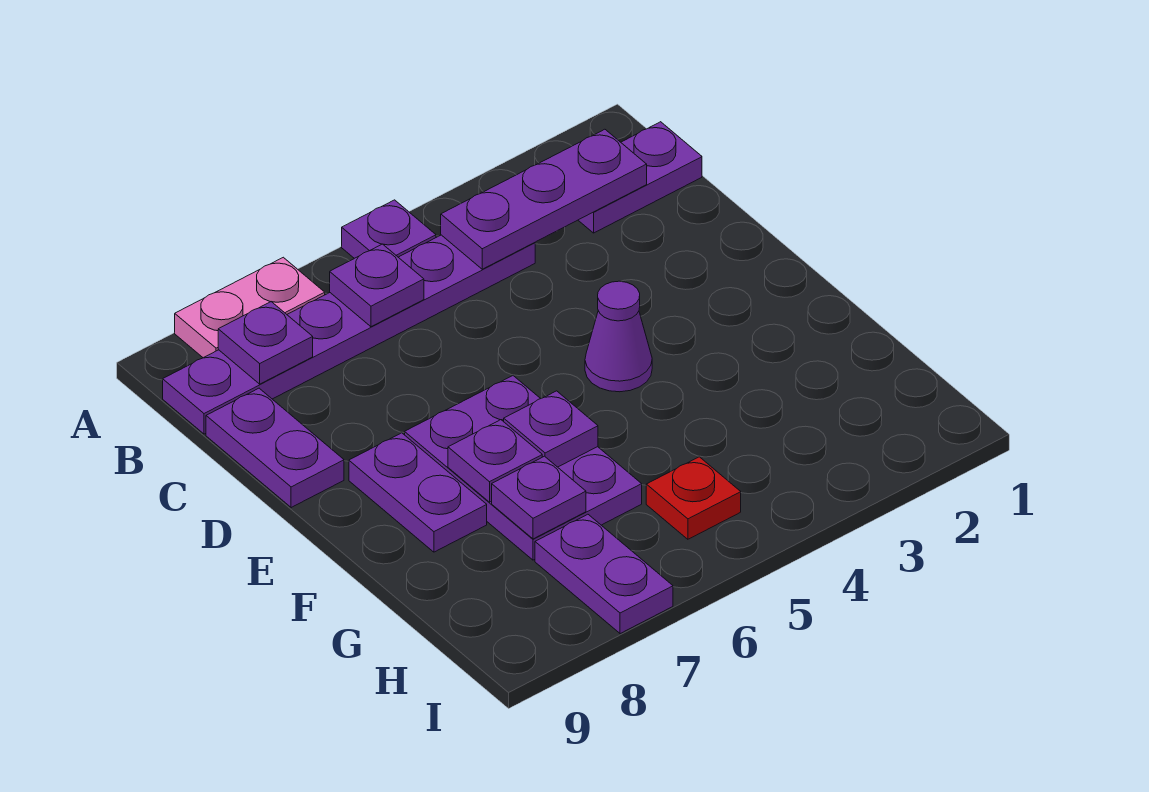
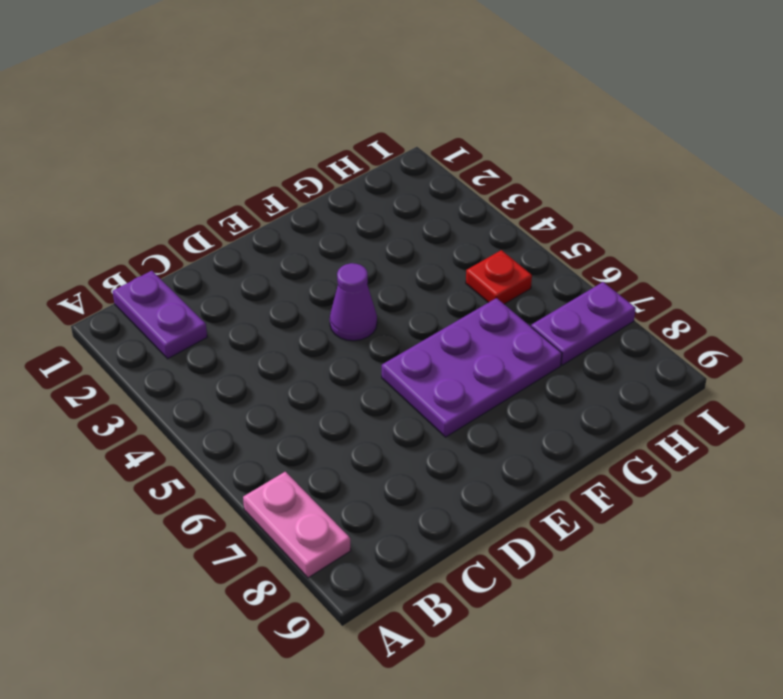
none -> purple 1x1 plate [342,200,436,258]
none -> purple 1x6 plate [163,235,535,434]
none -> purple 1x2 plate [206,388,344,508]

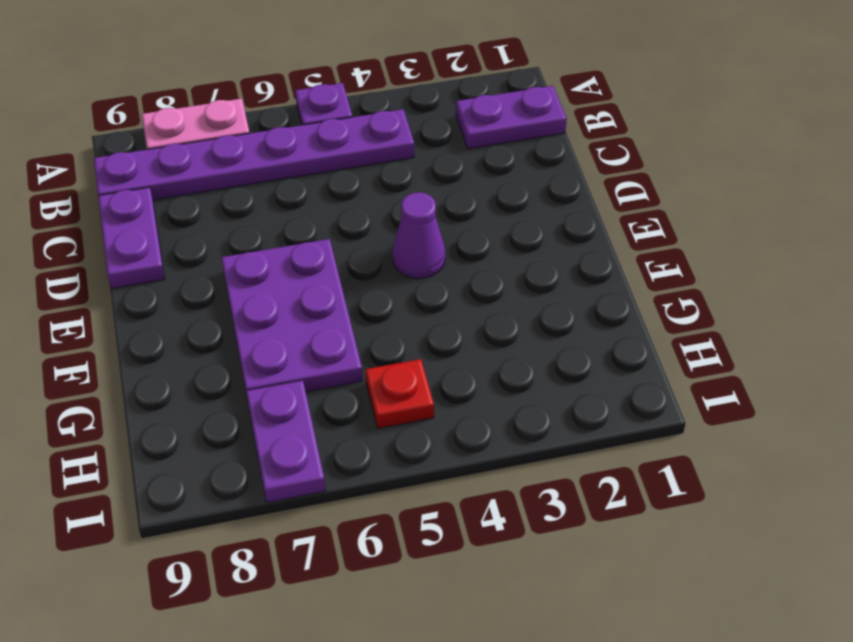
none -> purple 1x2 plate [349,433,487,552]
none -> purple 1x3 plate [441,129,647,269]
none -> purple 1x1 plate [330,244,424,327]

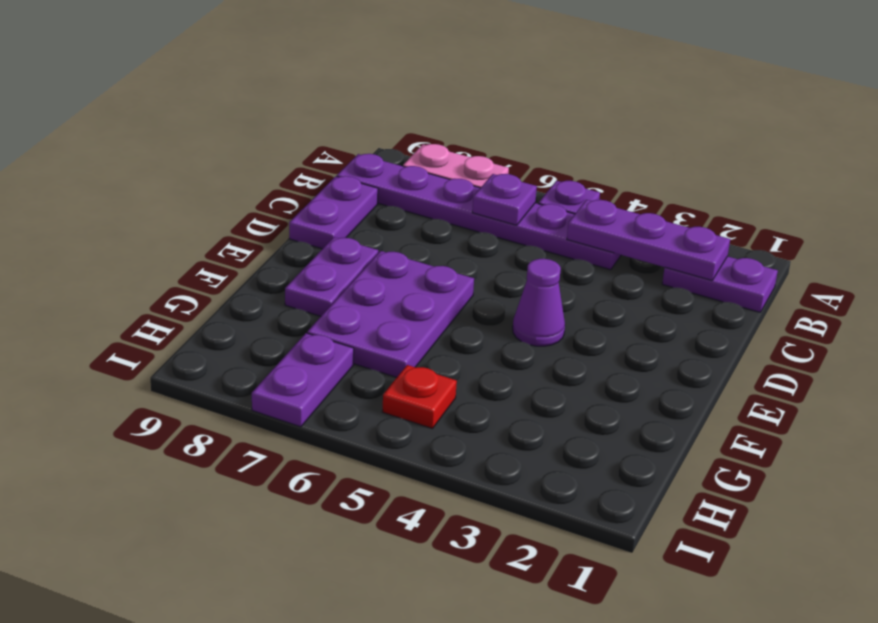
none -> purple 1x1 plate [218,302,313,384]
none -> purple 1x1 plate [504,391,598,467]
none -> purple 1x1 plate [448,420,542,502]

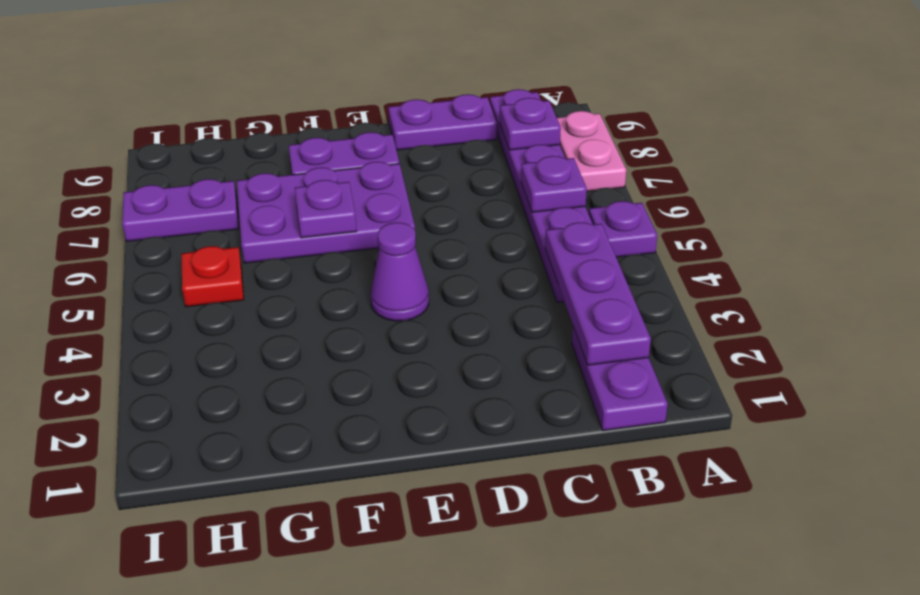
none -> purple 1x1 plate [448,420,542,502]
none -> purple 1x1 plate [492,456,586,539]

